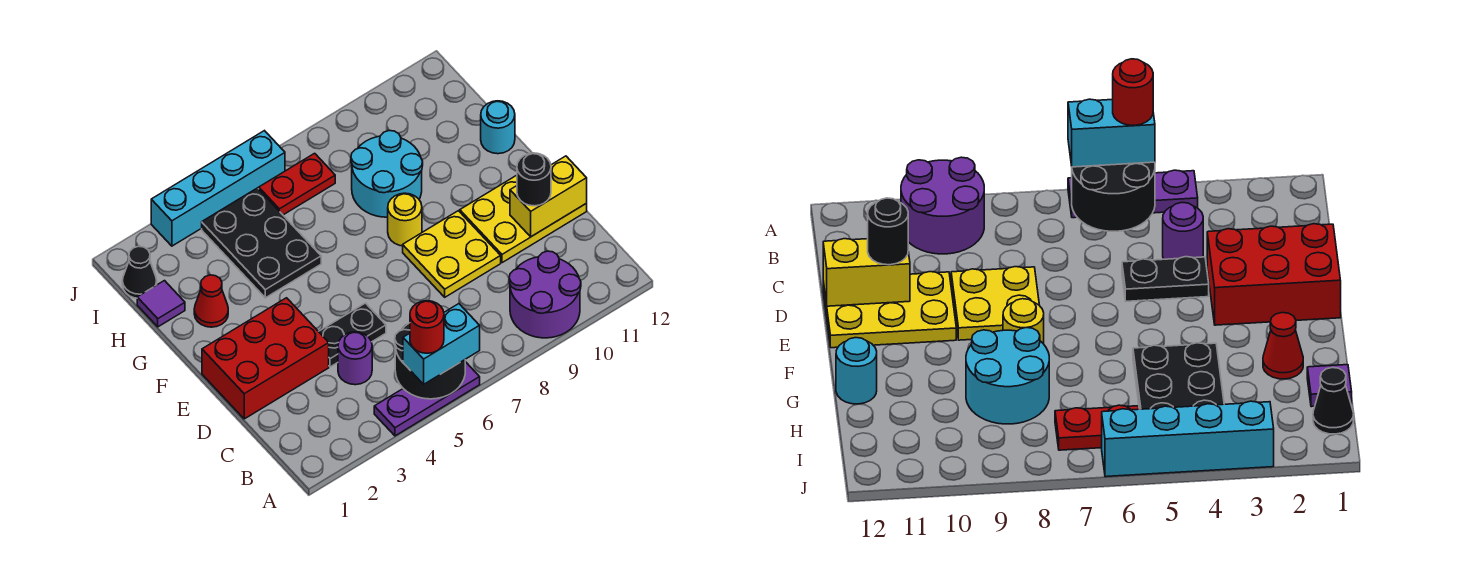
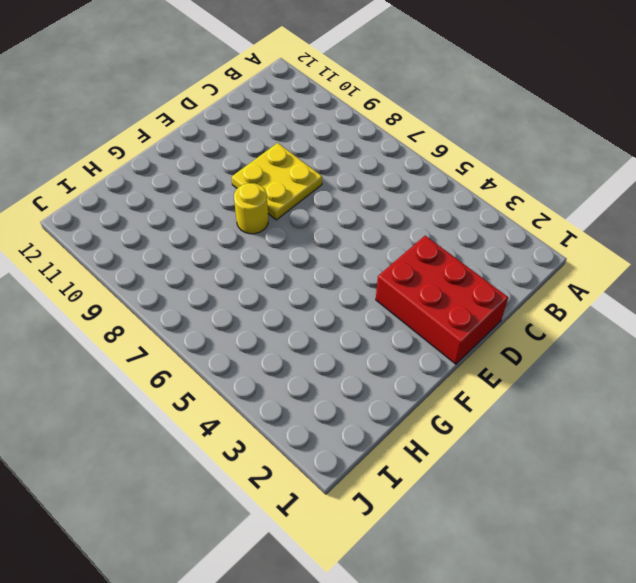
none -> purple 1x3 plate [374,362,480,436]
none -> purple 2x2 round brick [509,251,581,338]
none -> purple 1x1 round brick [338,332,372,385]

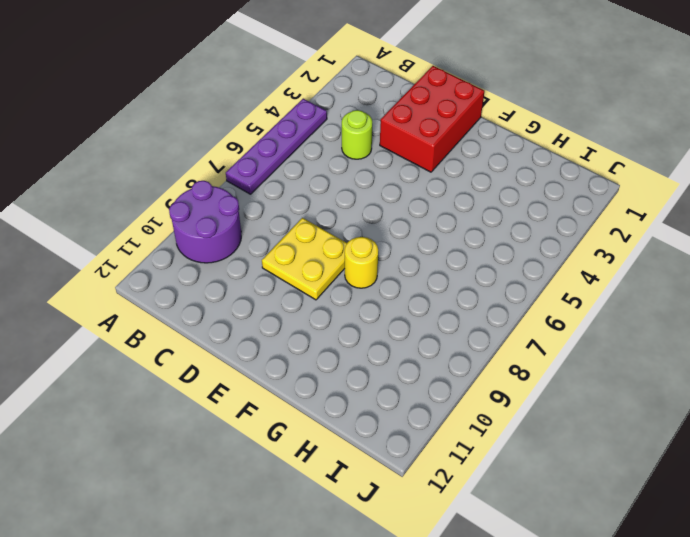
purple 1x4 plate [226,99,327,194] -> purple 1x3 plate [374,362,480,436]
lime 1x1 round brick [342,110,372,159] -> purple 1x1 round brick [338,332,372,385]
none -> black 1x2 plate [318,303,386,367]
none -> yellow 2x3 plate [460,175,587,263]
none -> red 1x1 cone [194,275,228,327]

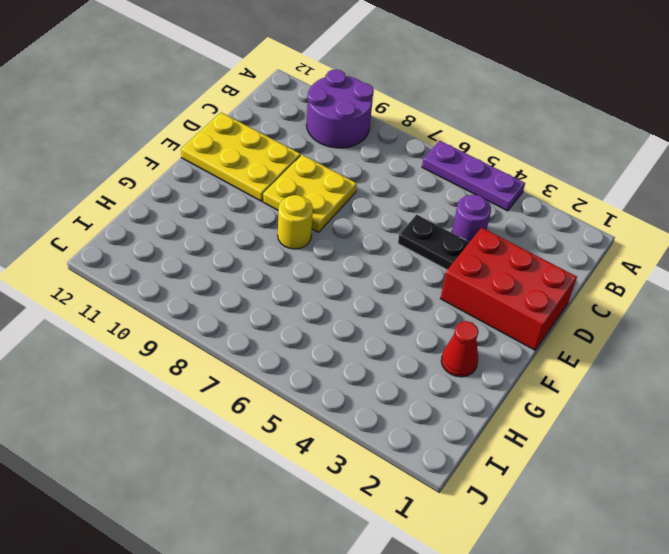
none -> black 2x3 plate [202,188,321,298]
none -> cyan 2x2 round brick [351,131,423,217]
none -> cyan 1x1 round brick [481,101,515,154]

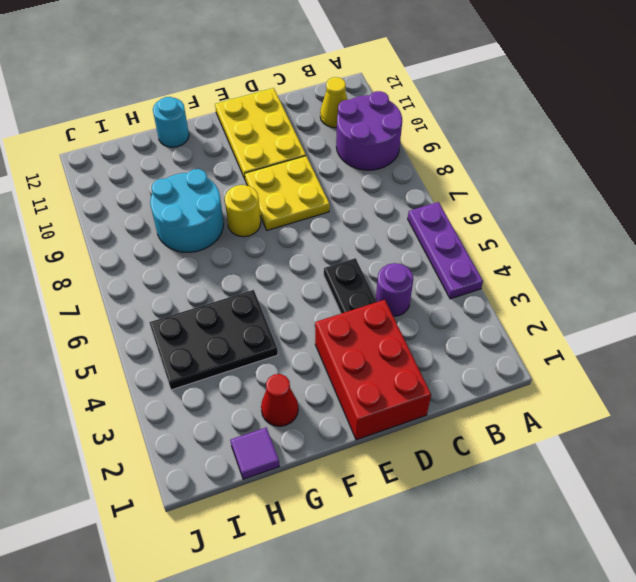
yellow 1x1 cone [320,77,347,127] -> none
none -> black 1x1 cone [122,246,157,298]
none -> red 1x2 plate [259,153,335,215]
none -> cyan 1x4 brick [151,131,285,246]

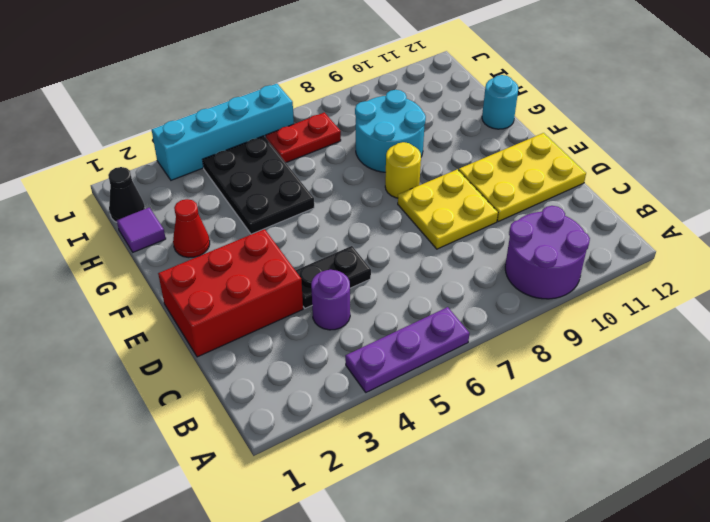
none -> black 2x2 round brick [395,323,465,399]
none -> yellow 1x2 brick [510,156,587,237]
none -> cyan 1x2 brick [403,304,480,384]

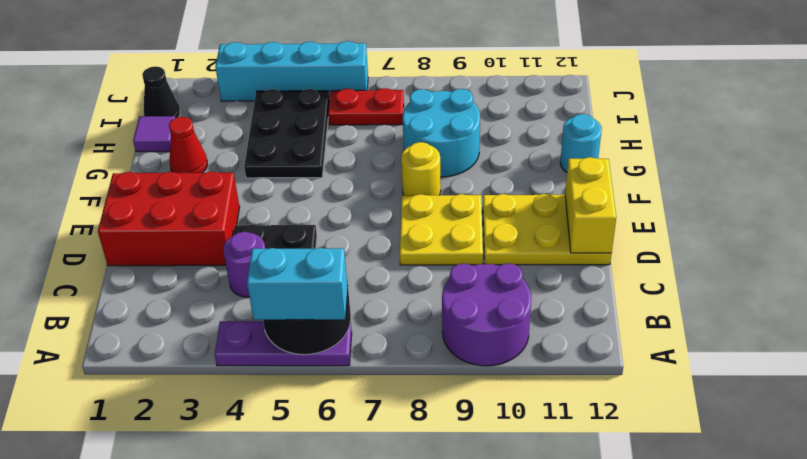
yellow 1x2 brick [565,157,616,253] -> yellow 1x2 brick turned to [510,156,587,237]
none -> black 1x1 round brick [517,153,551,206]
none -> red 1x1 round brick [410,301,444,353]

